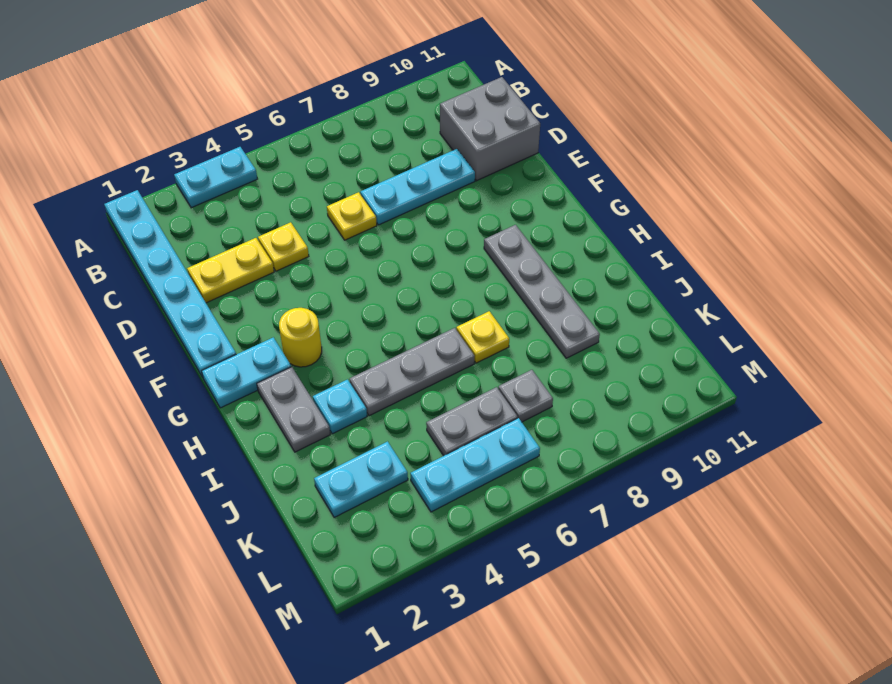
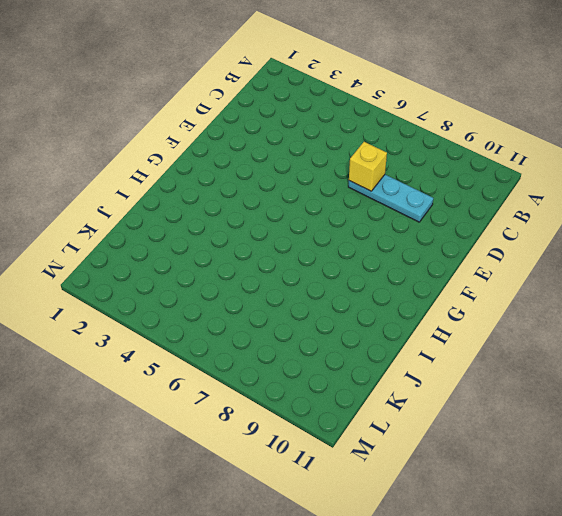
yellow 1x1 brick [349,142,387,191] -> none
none -> cyan 1x6 plate [104,190,236,377]
none -> cyan 1x2 plate [174,147,257,208]
none -> grey 2x2 brick [440,77,540,181]

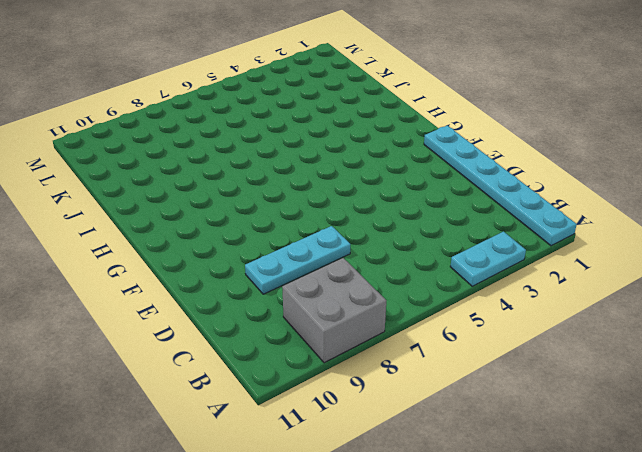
grey 2x2 brick [282,258,386,363] -> grey 2x2 brick moved to [440,77,540,181]
none -> yellow 1x2 plate [187,238,274,303]
none -> yellow 1x1 plate [258,222,309,271]
none -> yellow 1x1 plate [327,192,377,240]

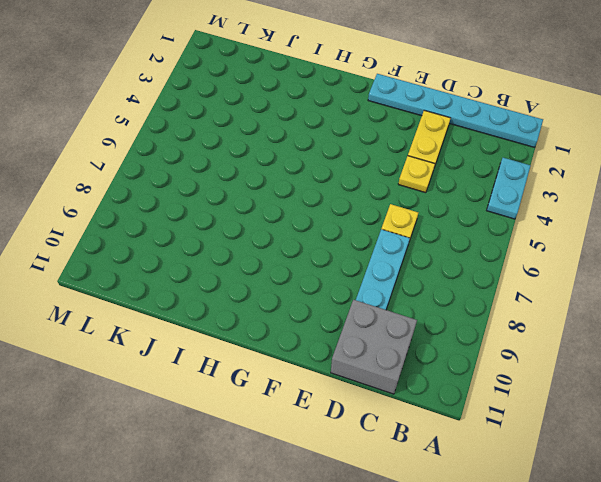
none -> cyan 1x2 plate [202,337,291,408]
none -> yellow 1x1 round brick [279,308,322,367]
none -> grey 1x4 plate [484,225,600,358]

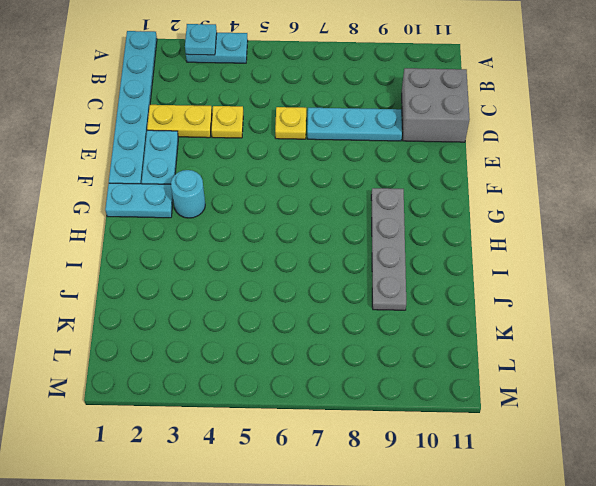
cyan 1x1 plate [185,24,217,55] -> cyan 1x1 plate moved to [313,380,367,434]
cyan 1x2 plate [142,130,178,184] -> cyan 1x2 plate turned to [314,441,408,518]
cyan 1x1 round brick [171,170,205,218] -> yellow 1x1 round brick [279,308,322,367]
none -> grey 1x2 plate [257,367,330,452]
none -> grey 1x3 plate [350,328,474,416]
none -> yellow 1x1 plate [456,311,509,363]

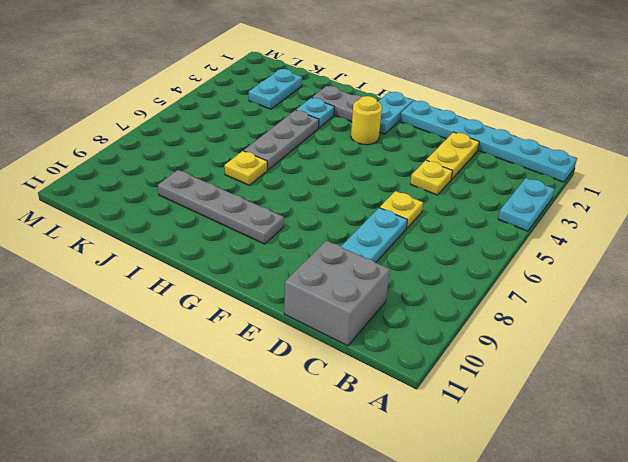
none -> grey 1x2 plate [426,387,518,456]
none -> grey 1x1 plate [498,370,553,422]
none -> cyan 1x3 plate [410,418,540,512]

